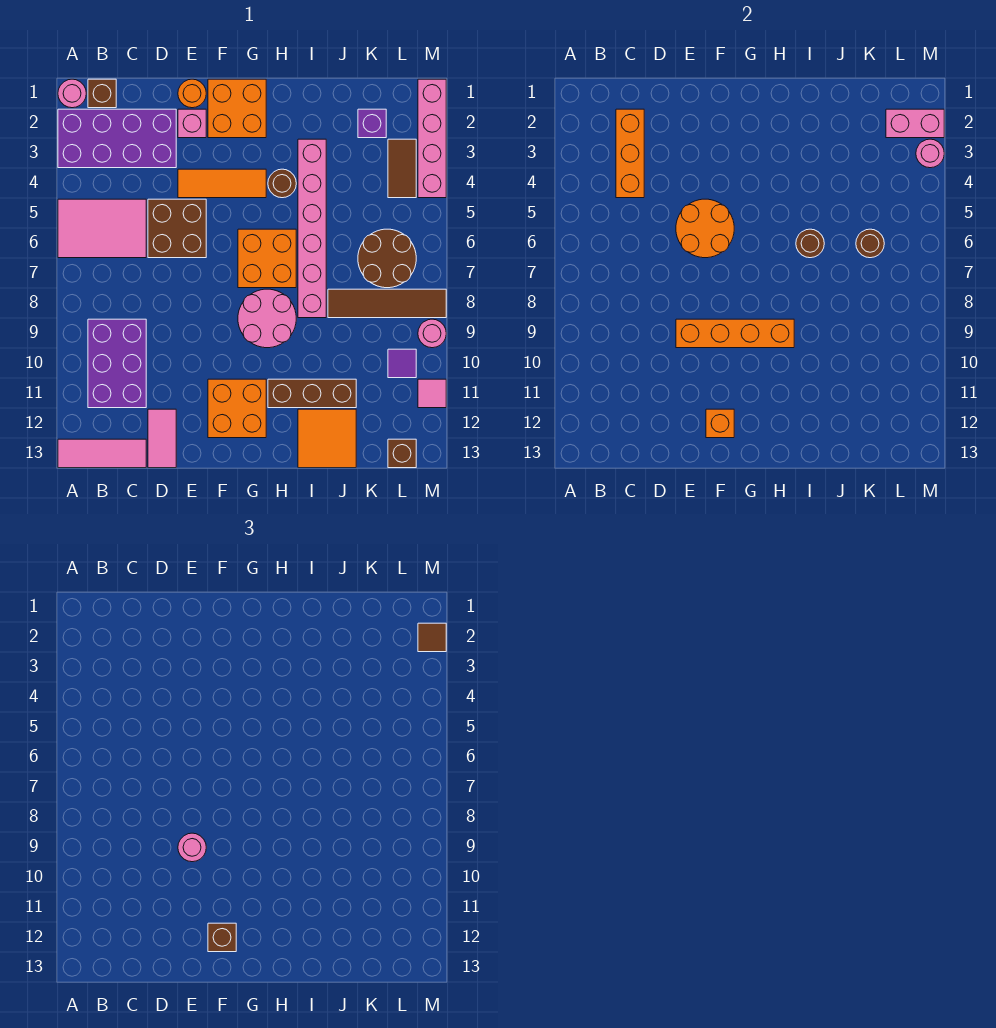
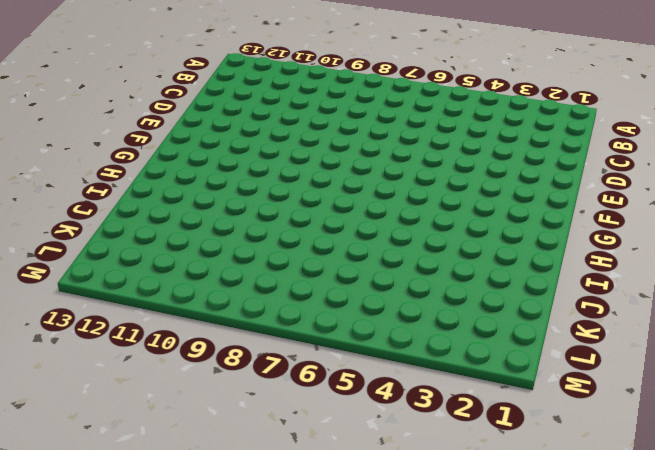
none -> pink 1x1 round brick [58,79,86,108]
none -> purple 2x4 brick [58,109,176,168]
none -> pink 2x3 tile [58,199,146,258]
none -> pink 1x3 tile [58,439,146,468]

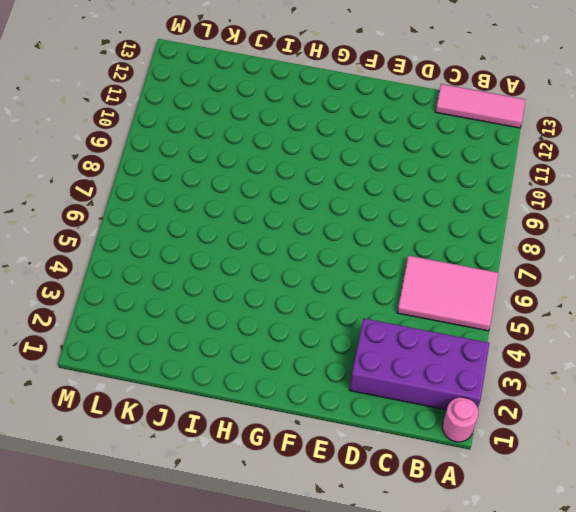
none -> brown 1x1 brick [88,79,116,108]
none -> purple 2x3 brick [88,319,146,408]
none -> brown 2x2 brick [148,199,206,258]
none -> pink 1x2 tile [148,409,176,468]

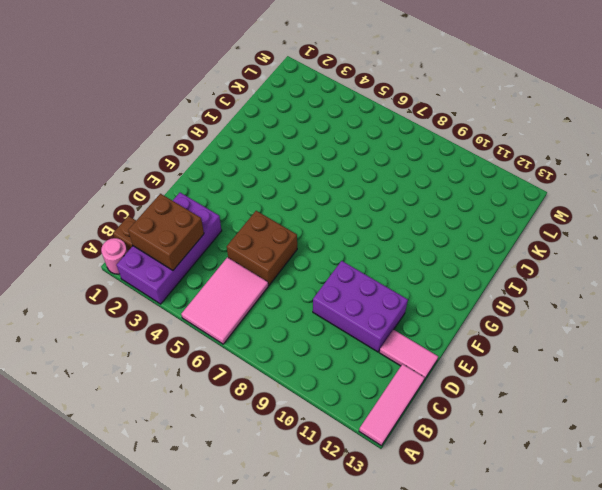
brown 2x2 brick [128,194,204,270] -> orange 1x3 brick [616,109,644,198]
purple 2x3 brick [313,261,408,352] -> purple 2x3 brick moved to [88,319,146,408]
none -> orange 1x1 round brick [178,79,206,108]
none -> pink 1x1 brick [178,109,206,138]
none -> orange 1x3 tile [178,169,266,198]
none -> orange 2x2 brick [208,79,266,138]

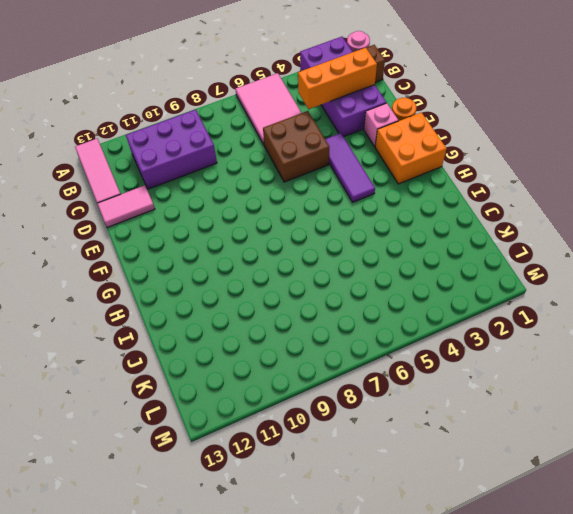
purple 1x3 tile [325,133,375,202] -> orange 1x3 tile [178,169,266,198]
none -> orange 2x2 brick [208,379,266,438]
none -> orange 2x2 brick [238,229,296,288]
none -> pink 2x2 round brick [238,289,296,348]
none -> brown 1x1 round brick [268,169,296,198]

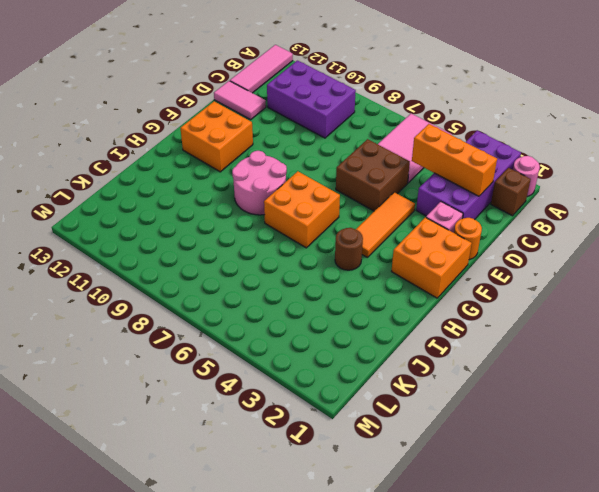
none -> brown 1x3 brick [268,379,356,408]
none -> pink 1x6 brick [298,139,326,318]
none -> orange 2x2 tile [298,409,356,468]
none -> brown 1x4 tile [328,289,446,318]

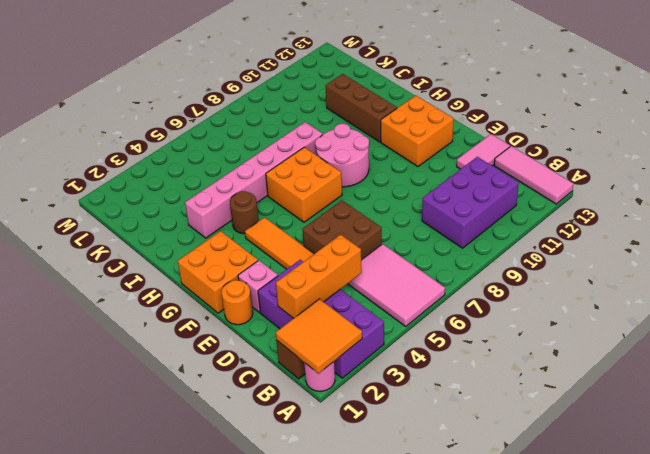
orange 2x2 tile [276,299,362,373] -> orange 2x2 tile moved to [298,409,356,468]
none -> brown 1x4 tile [328,289,446,318]
none -> purple 1x1 brick [358,109,386,138]
none -> brown 2x2 round brick [358,229,416,288]
none -> brown 1x2 tile [388,139,416,198]

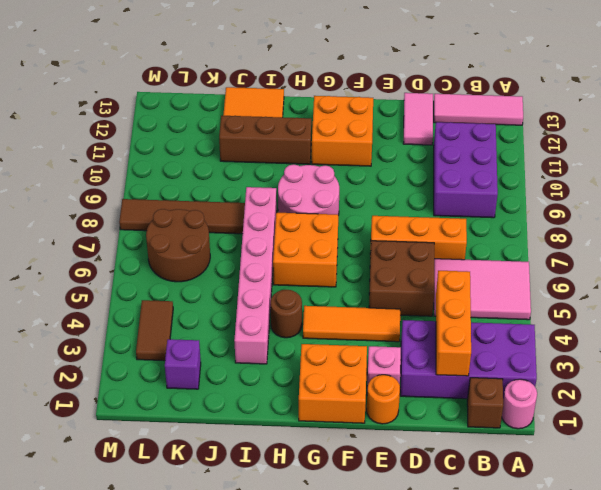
orange 1x3 brick [370,216,467,260] -> none
none -> purple 1x1 tile [388,349,416,378]
none -> brown 1x1 brick [388,439,416,468]
none -> pink 1x4 brick [418,79,446,198]
none -> pink 1x1 round brick [418,319,446,348]

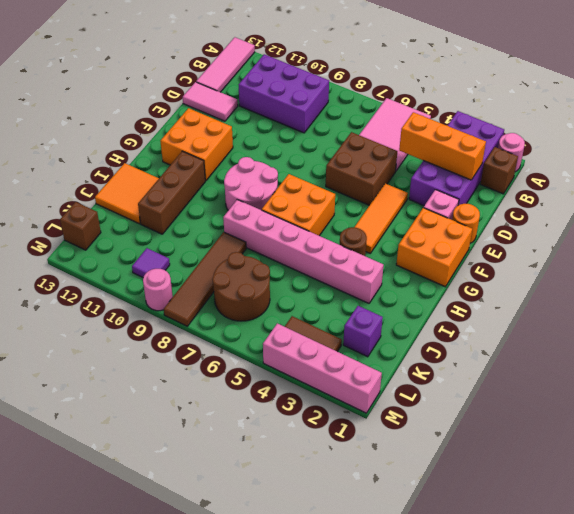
none -> pink 1x1 tile [418,379,446,408]
none -> orange 2x2 round brick [676,199,734,258]
none -> orange 1x4 brick [676,319,794,348]
none -> orange 1x1 brick [706,409,734,438]

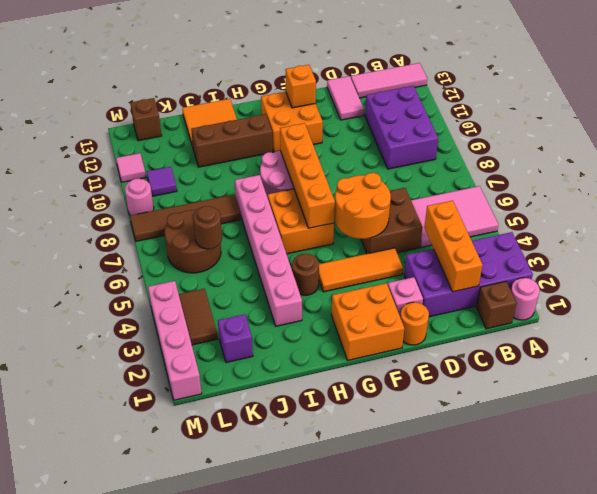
orange 1x4 brick [280,123,335,228] -> orange 1x4 brick turned to [676,319,794,348]
none -> brown 1x1 round brick [796,229,824,258]
none -> pink 1x2 brick [886,109,944,138]
none -> pink 1x1 round brick [916,139,944,168]
none -> pink 1x1 round brick [178,833,206,862]

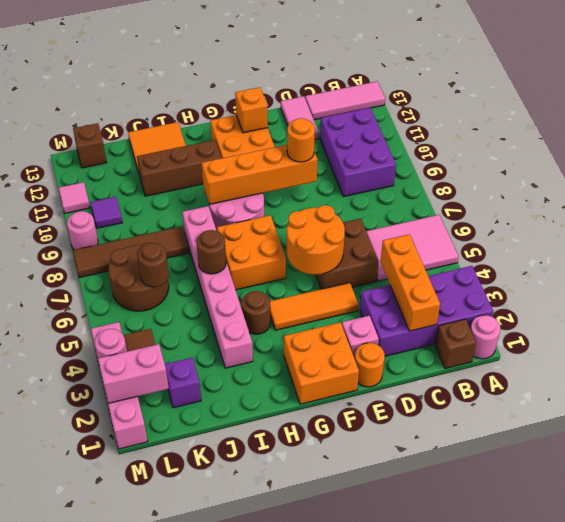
orange 1x1 round brick [287,118,315,162] -> pink 1x1 round brick [178,833,206,862]
none -> brown 1x1 brick [208,923,236,952]
none -> brown 1x1 tile [418,623,446,652]

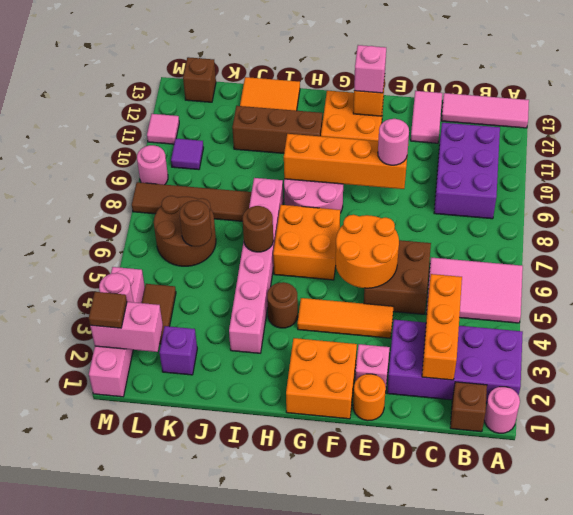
pink 1x1 brick [354,45,386,93] -> brown 1x1 brick [208,923,236,952]

